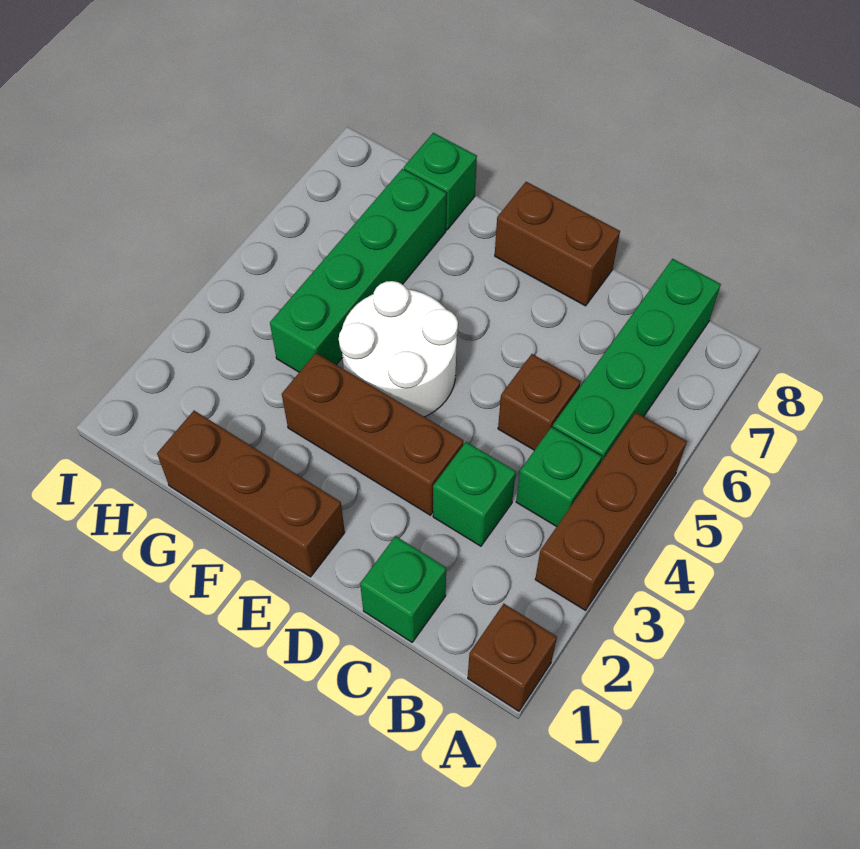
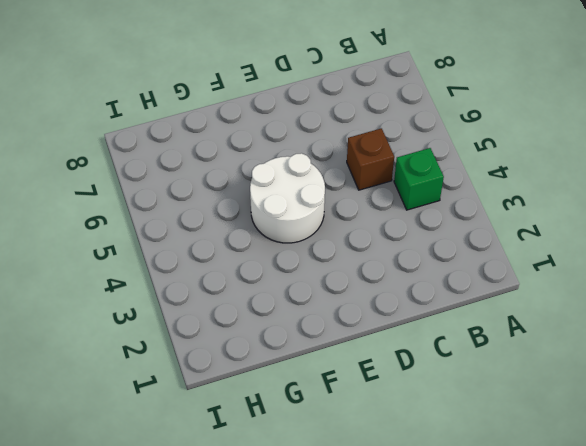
none -> brown 1x1 brick [468,604,557,711]
none -> brown 1x3 brick [535,413,687,610]
none -> green 1x4 brick [553,259,721,463]

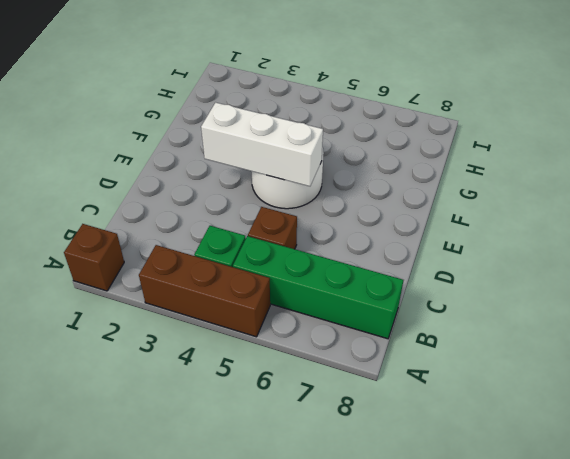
white 1x3 brick [201,102,323,186] -> none
none -> green 1x1 brick [360,536,446,642]
none -> green 1x1 brick [433,442,516,546]
none -> brown 1x3 brick [282,353,463,515]

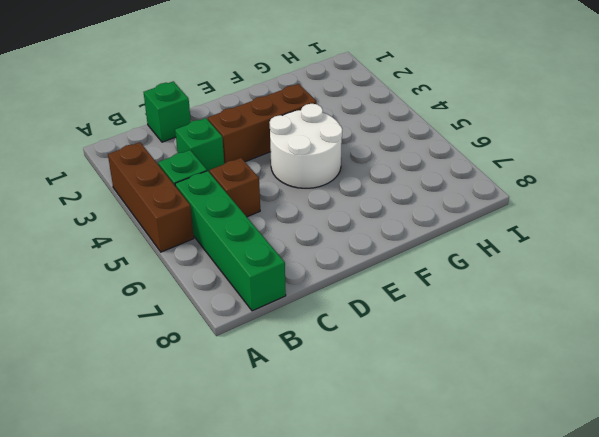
none -> brown 1x1 brick [468,604,557,711]
none -> brown 1x2 brick [495,182,620,306]
none -> brown 1x3 brick [157,411,345,577]

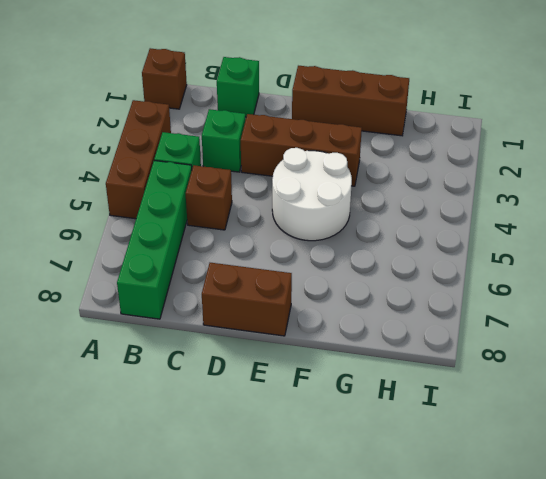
none -> green 1x4 brick [270,169,446,372]
none -> green 1x1 brick [404,133,477,230]

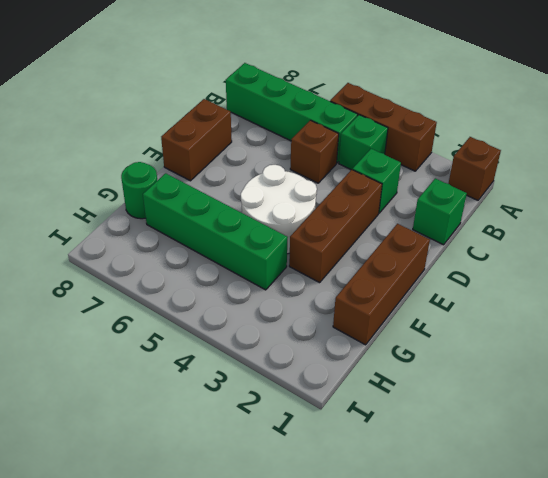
green 1x1 round brick [121,162,157,219] -> green 1x1 brick [404,133,477,230]

